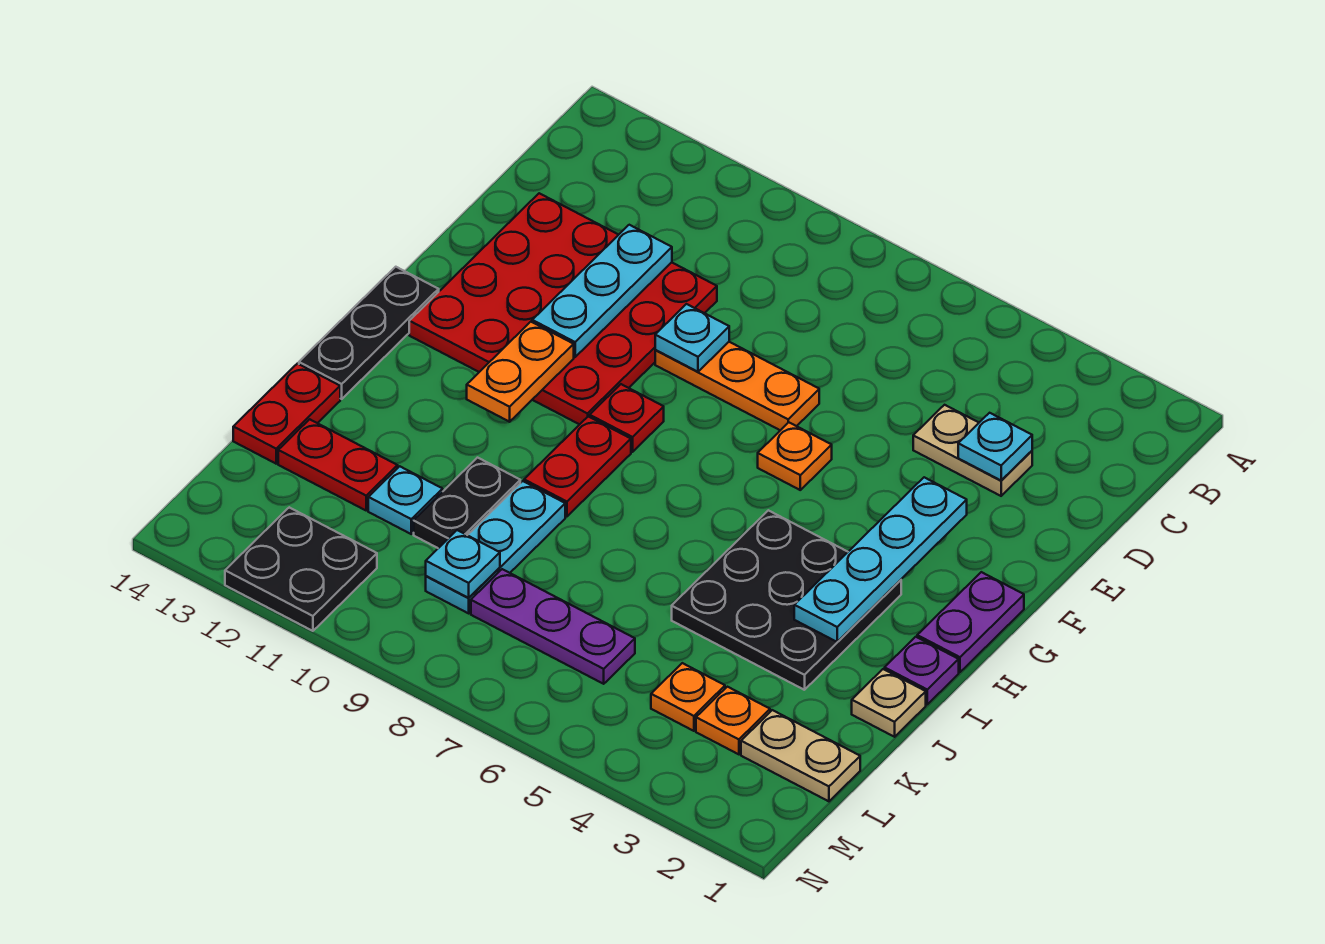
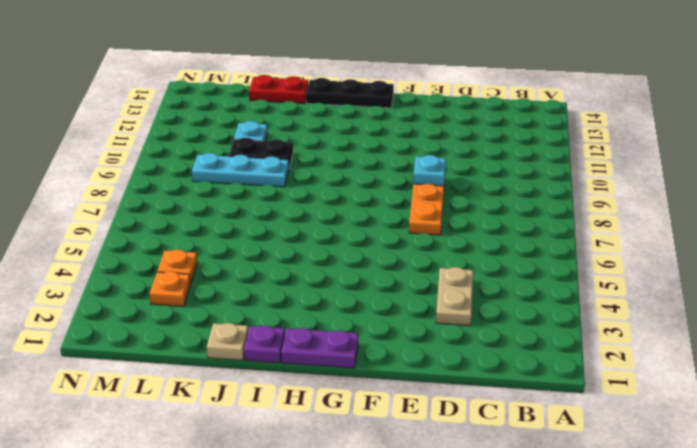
none -> red 4x4 plate [409,193,717,424]
none -> orange 1x1 plate [758,422,832,490]
none -> red 1x1 plate [590,384,664,452]

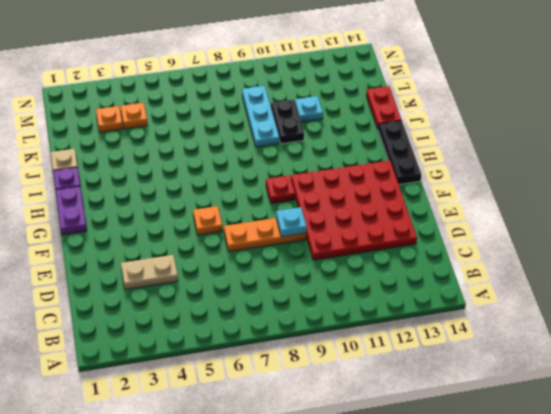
none -> black 3x3 plate [672,510,901,690]
none -> red 1x2 plate [524,416,631,517]
none -> red 1x2 plate [278,419,398,510]

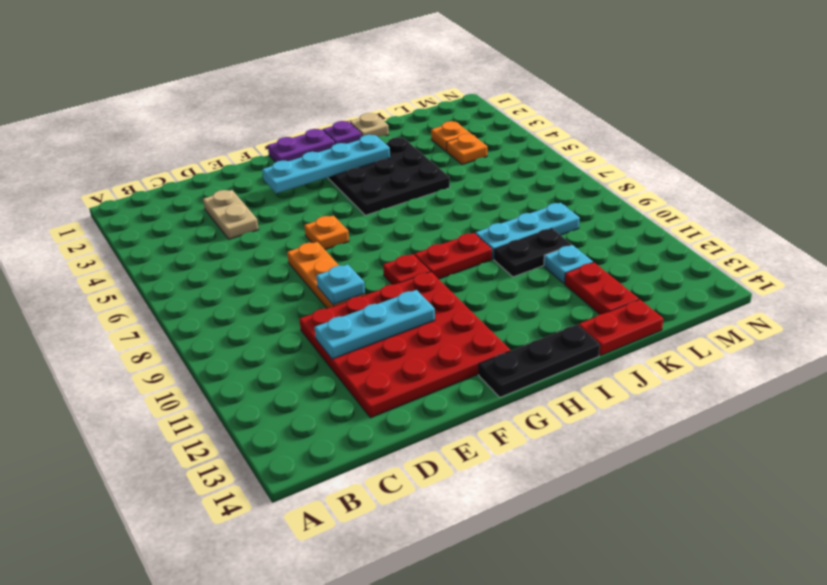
none -> tan 1x2 plate [741,710,860,801]
none -> purple 1x3 plate [471,569,635,684]
none -> black 2x2 plate [225,507,377,631]

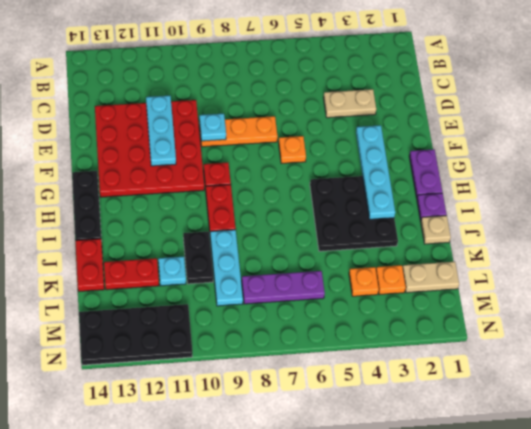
black 2x4 plate [79,304,192,365] -> black 2x2 plate [225,507,377,631]
none -> cyan 1x1 plate [958,413,1032,480]
none -> orange 1x2 plate [467,322,574,422]
none -> cyan 1x1 plate [426,530,500,598]

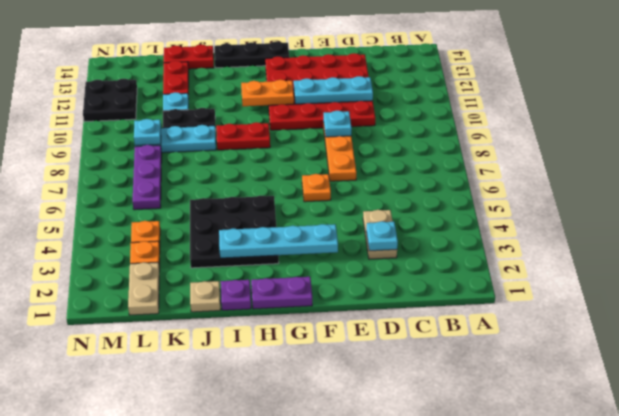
none -> red 1x1 plate [590,384,664,452]

